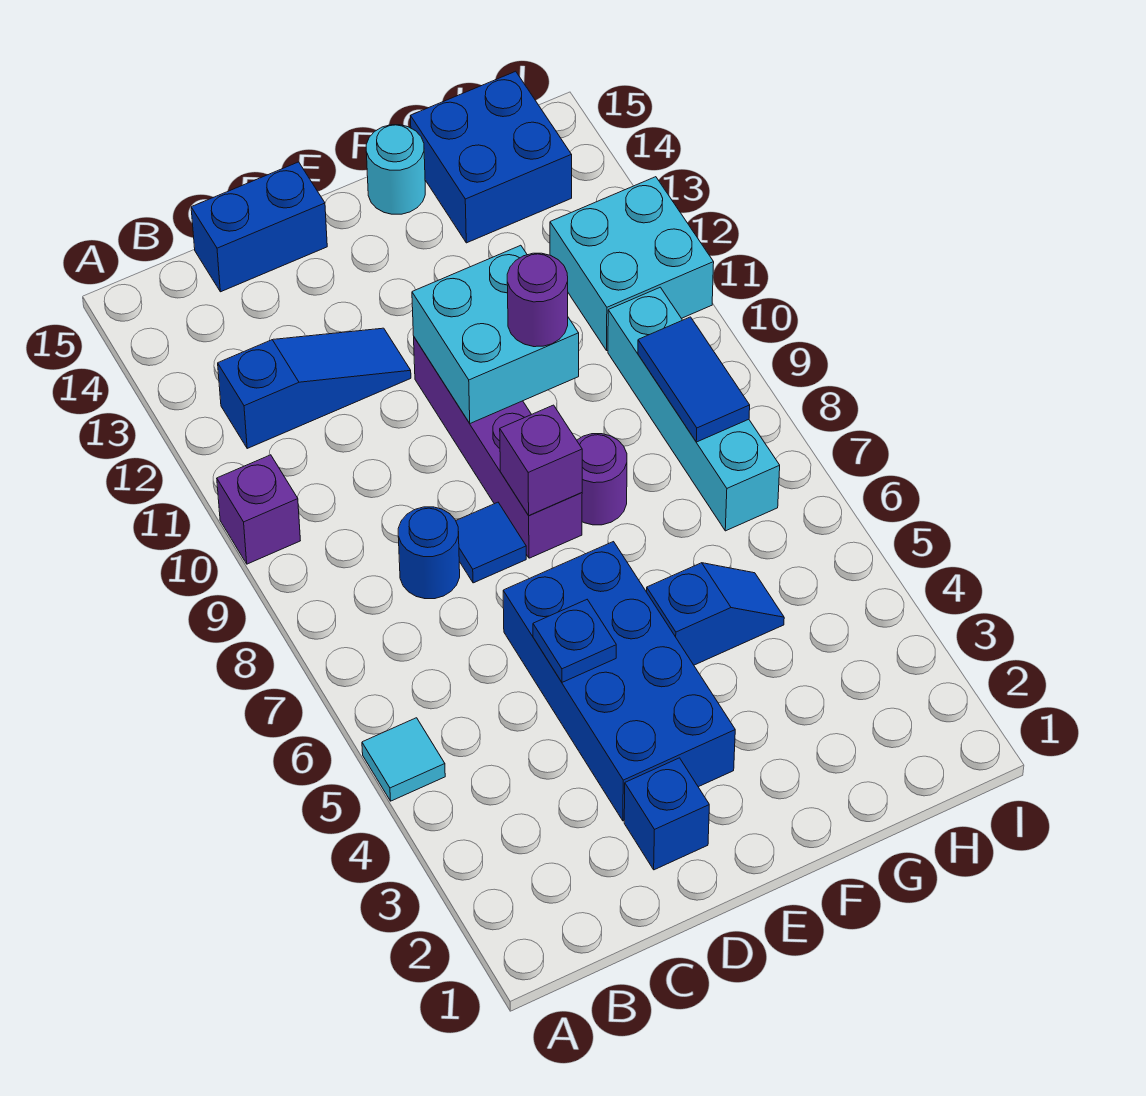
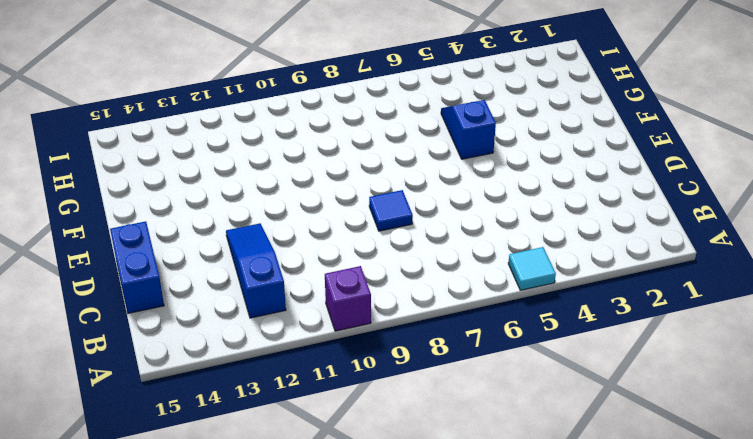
none -> blue 1x1 round brick [398,507,460,599]
none -> blue 1x1 brick [624,758,709,870]
none -> blue 2x4 brick [503,542,735,821]

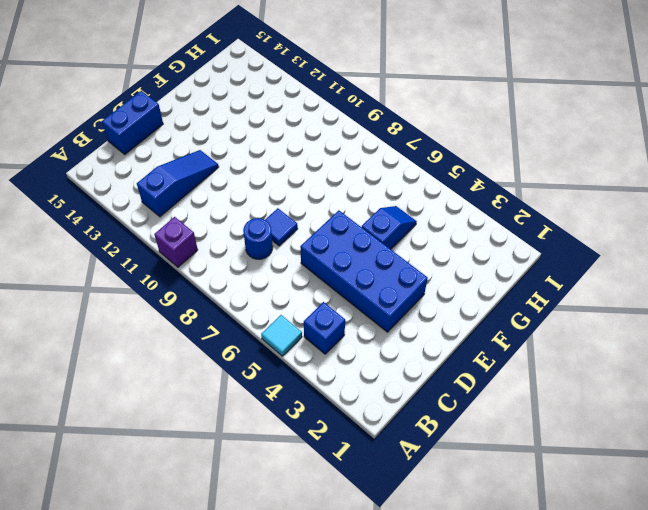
blue 1x1 brick [304,302,345,354] -> blue 1x1 brick moved to [624,758,709,870]
none -> purple 1x4 brick [414,337,582,558]
none -> purple 1x1 round brick [577,434,627,525]
none -> cyan 1x1 round brick [366,125,425,214]

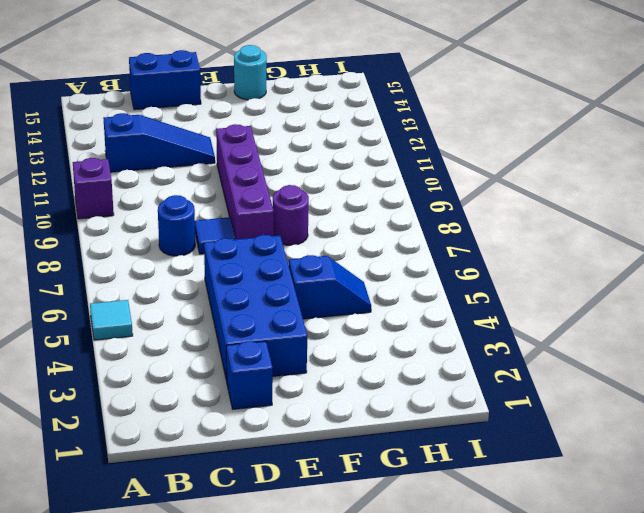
none -> blue 2x2 brick [410,71,572,243]
none -> cyan 1x4 brick [608,287,780,531]
none -> cyan 2x2 brick [550,177,714,350]

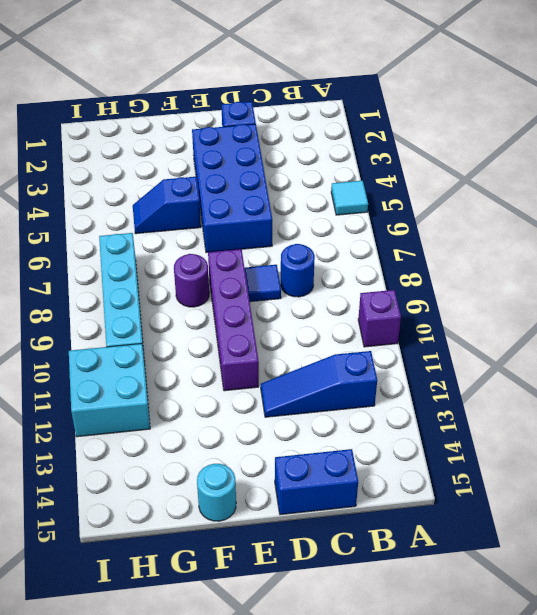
none -> blue 2x2 brick [410,71,572,243]
none -> blue 1x1 plate [533,600,616,682]
none -> purple 1x1 brick [500,405,582,516]

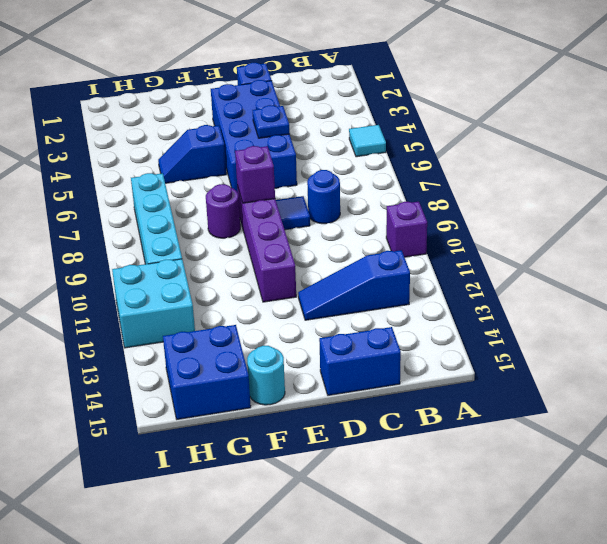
none -> cyan 2x2 brick [412,245,579,423]
none -> blue 1x2 tile [638,317,750,442]
none -> purple 1x1 round brick [507,253,568,347]

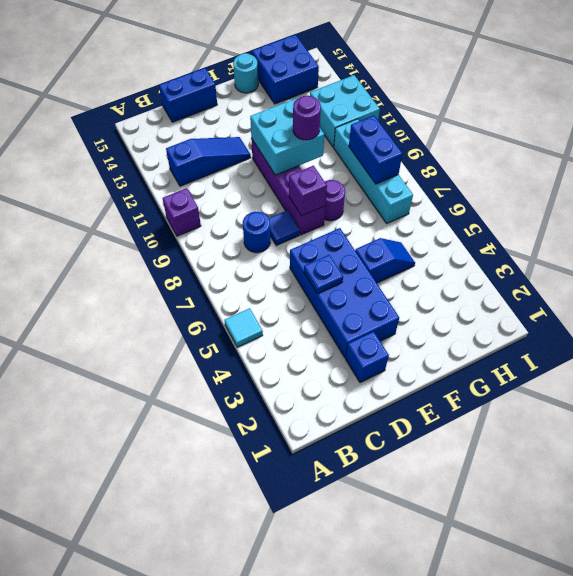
blue 1x2 brick [349,116,402,184] -> blue 1x2 tile [638,317,750,442]

